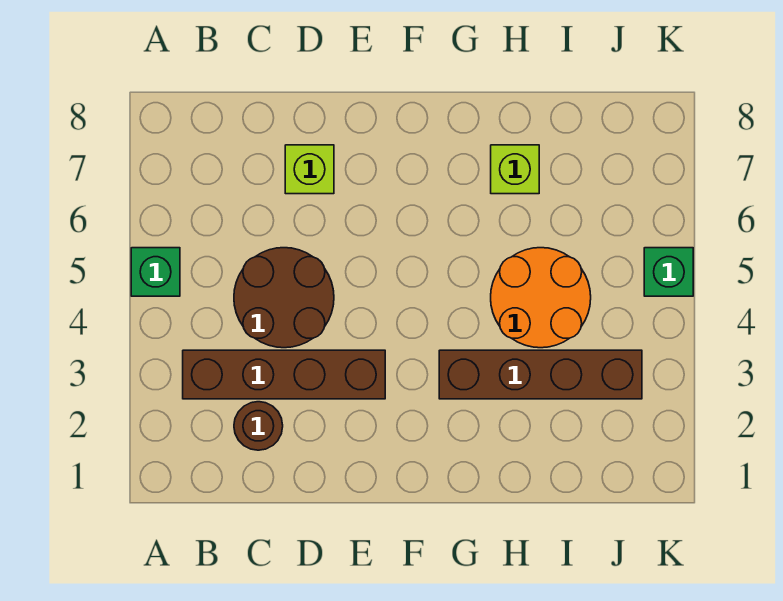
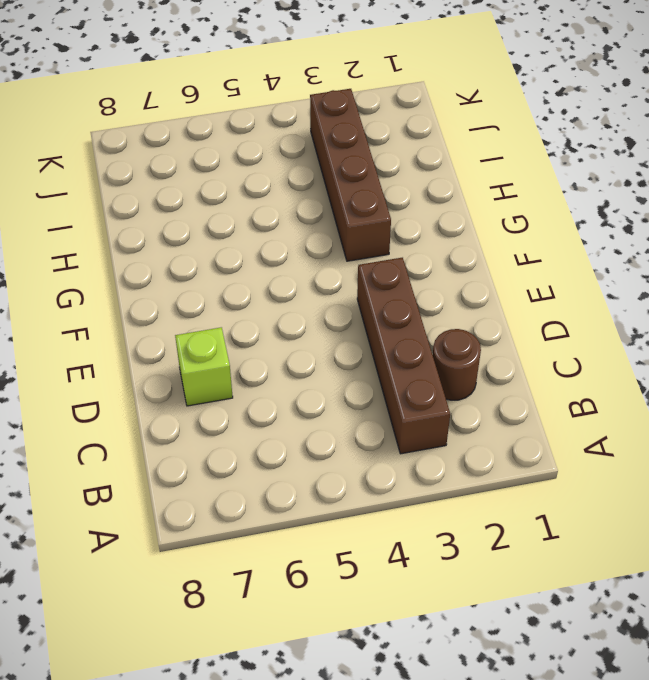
none -> green 1x1 brick [131,248,180,296]
none -> brown 2x2 round brick [234,248,334,348]

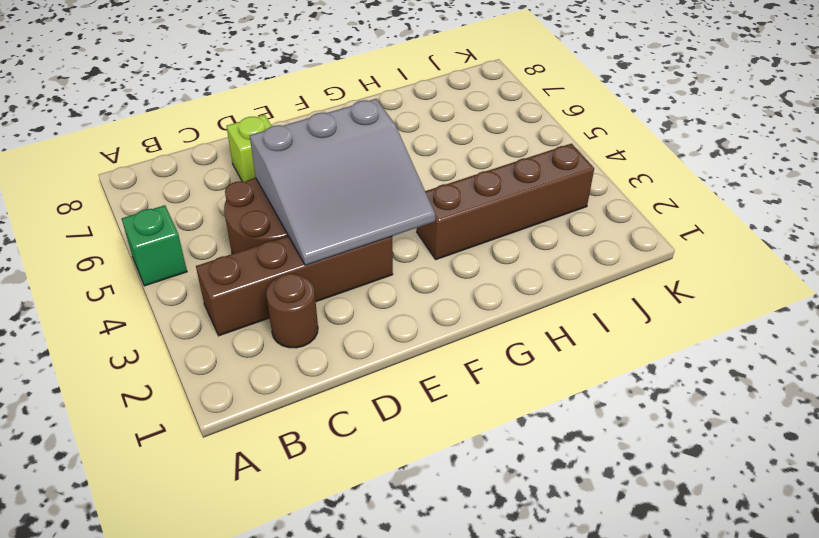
grey 3x3 slope [250,99,435,265] -> none
none -> orange 2x2 round brick [491,248,591,348]
none -> lime 1x1 brick [491,145,539,194]

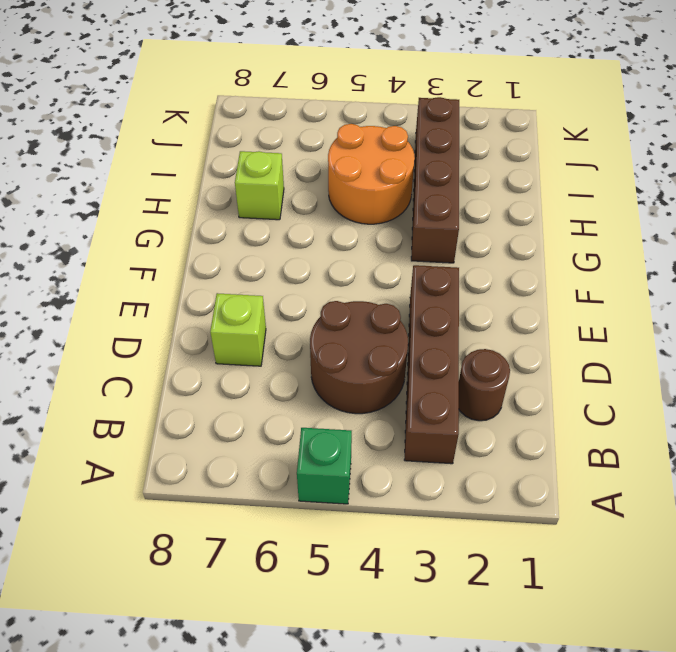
none -> green 1x1 brick [644,248,693,296]

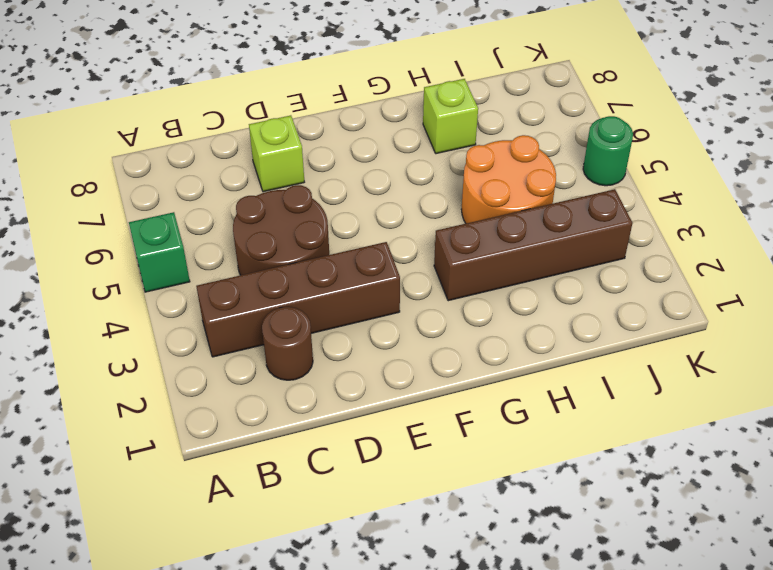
green 1x1 round brick [583,116,633,186] -> green 1x1 brick [644,248,693,296]

